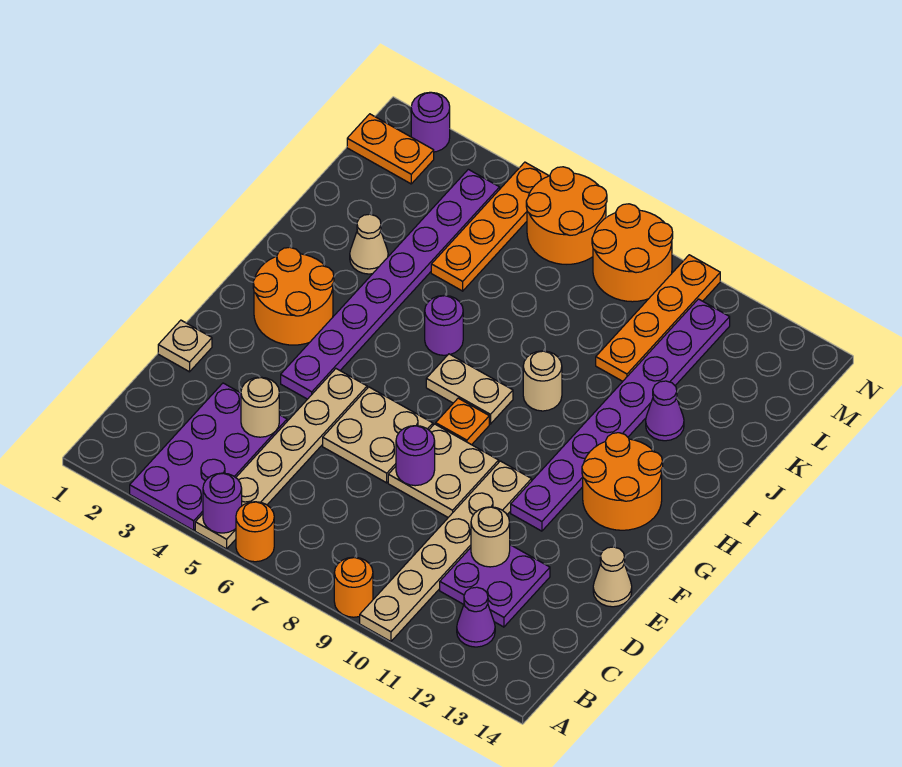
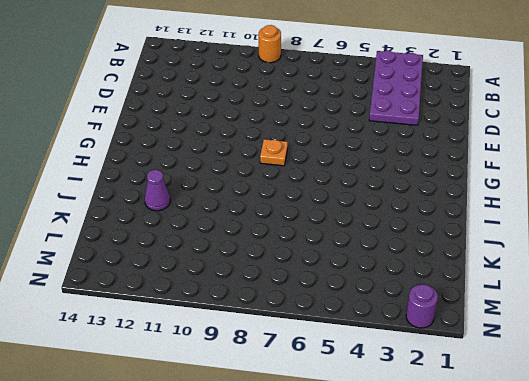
none -> tan 1x6 plate [195,369,367,549]
none -> orange 1x1 round brick [236,502,274,562]
none -> tan 1x6 plate [360,461,532,642]
none -> purple 1x1 cone [457,587,495,647]

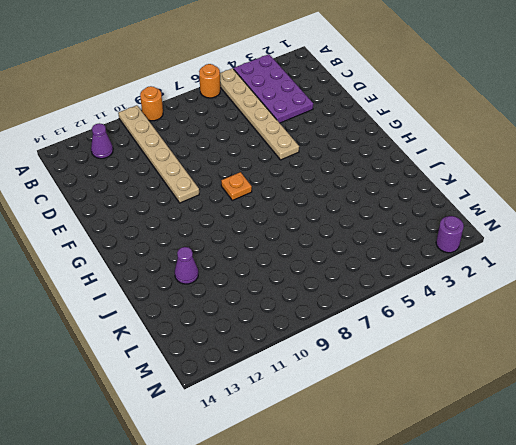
none -> purple 2x2 plate [440,545,550,627]
none -> tan 1x1 plate [158,320,212,372]
none -> tan 2x2 plate [323,387,433,483]
none -> tan 2x2 plate [388,424,499,517]

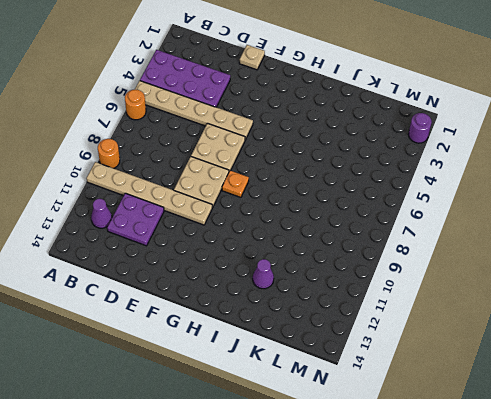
none -> tan 1x1 cone [593,547,632,607]
none -> purple 1x8 plate [281,169,500,399]
none -> purple 1x8 plate [511,299,730,531]
none -> orange 2x2 round brick [253,247,334,345]

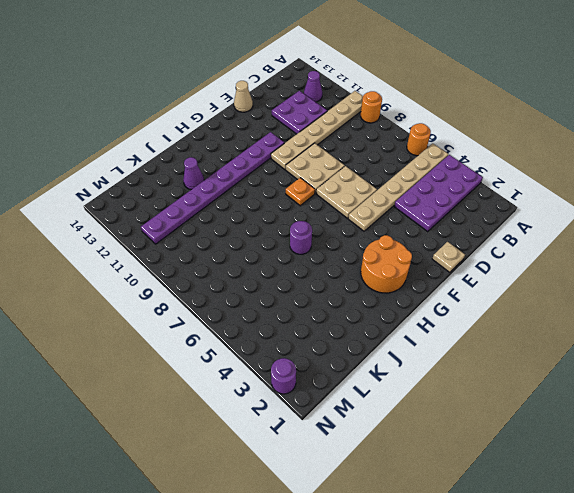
none -> purple 1x8 plate [281,169,500,399]
none -> orange 2x2 round brick [582,433,663,530]
none -> tan 1x2 plate [426,354,513,424]
none -> tan 1x1 round brick [523,351,562,411]

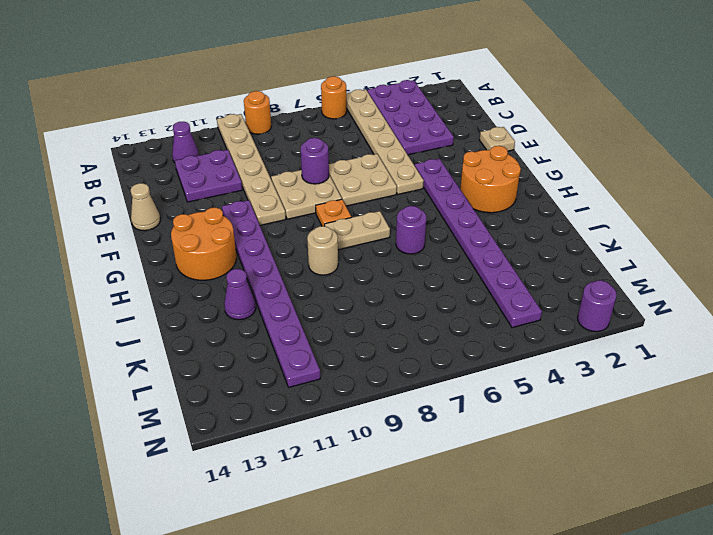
none -> tan 1x1 cone [350,214,388,274]
none -> orange 1x4 plate [431,162,549,291]
none -> orange 1x4 plate [596,255,720,381]
none -> orange 1x2 plate [347,114,434,184]

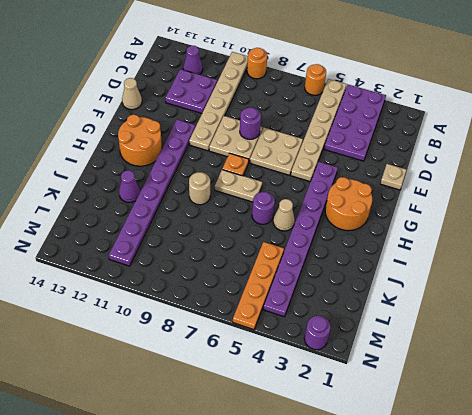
tan 1x1 cone [273,199,295,231] -> tan 1x1 cone moved to [350,214,388,274]
none -> orange 1x4 plate [596,255,720,381]
none -> orange 1x2 plate [347,114,434,184]
none -> orange 2x2 round brick [526,167,607,264]
none -> orange 2x2 round brick [592,204,673,302]

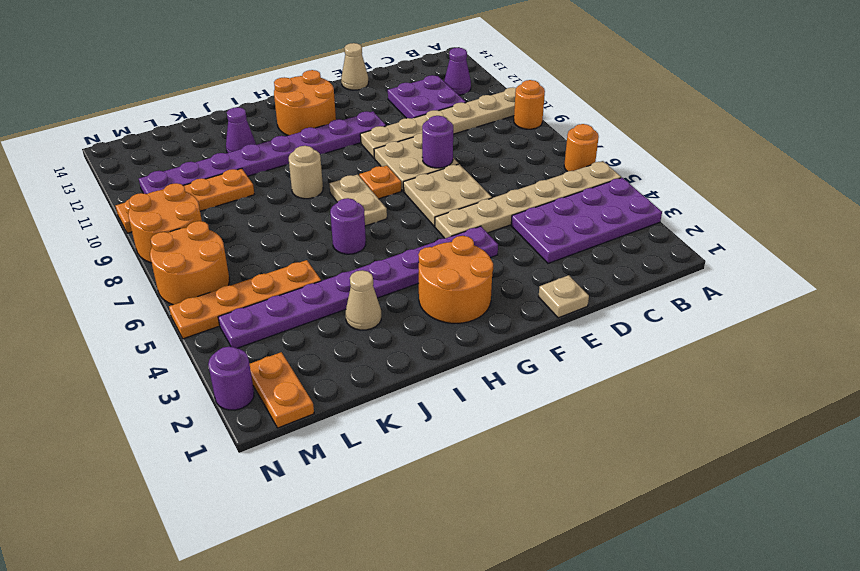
none -> purple 1x1 round brick [203,473,242,533]
none -> tan 1x1 round brick [241,377,279,437]
none -> tan 1x1 round brick [471,507,510,567]

